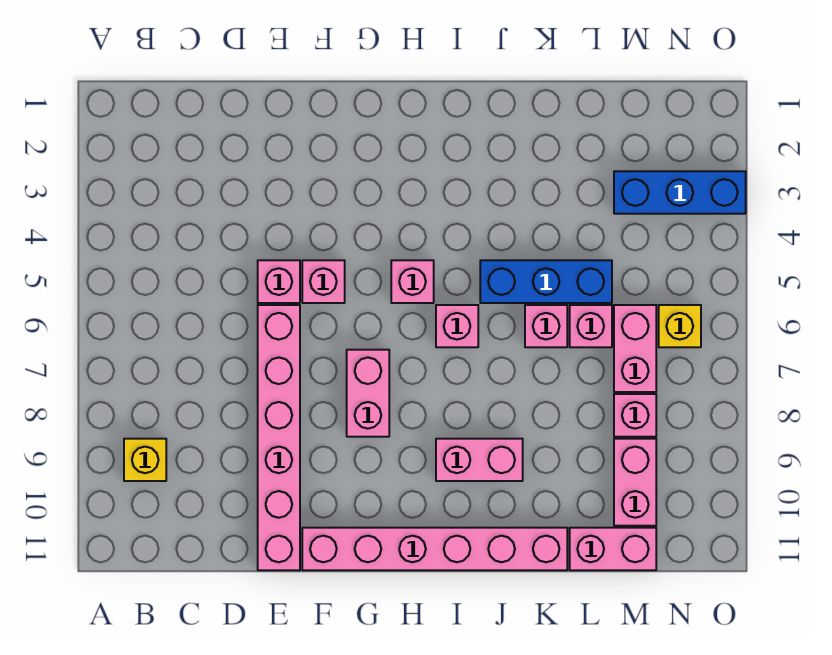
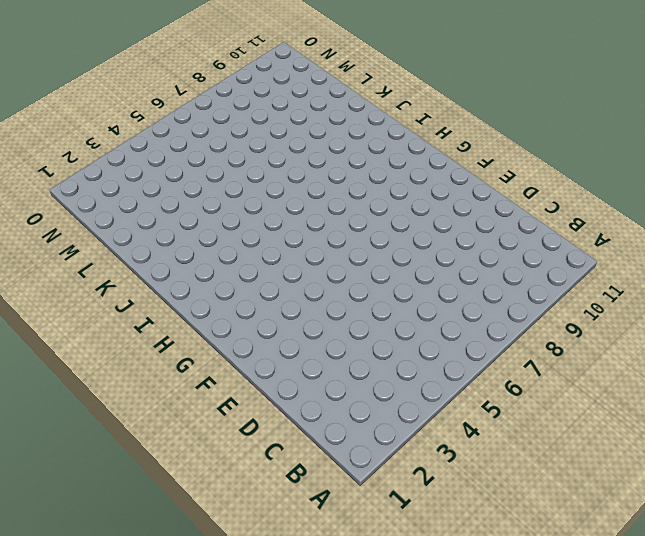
none -> yellow 1x1 brick [124,439,166,481]
none -> pink 1x1 brick [258,260,300,303]
none -> pink 1x6 brick [258,305,300,570]

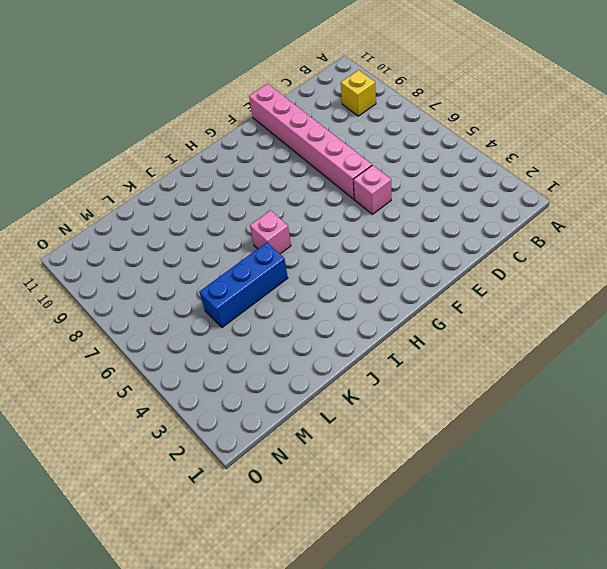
none -> pink 1x1 brick [302,260,345,303]
none -> pink 1x6 brick [302,528,567,570]
none -> pink 1x2 brick [347,350,389,437]

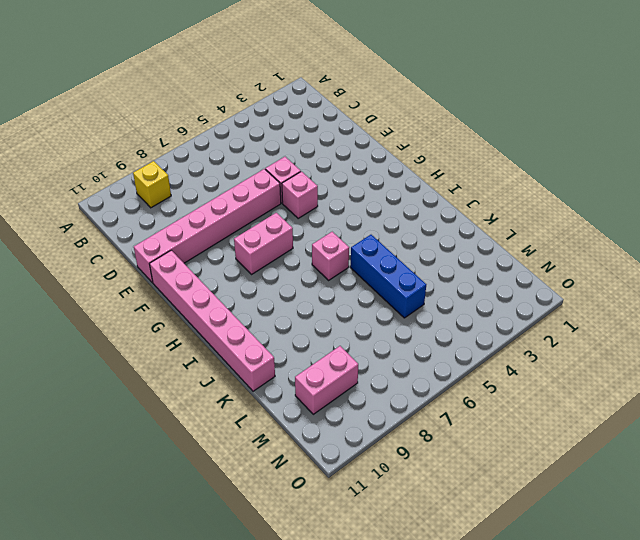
none -> pink 1x1 brick [391,260,434,303]
none -> pink 1x2 brick [436,439,523,481]
none -> pink 1x1 brick [525,305,567,347]

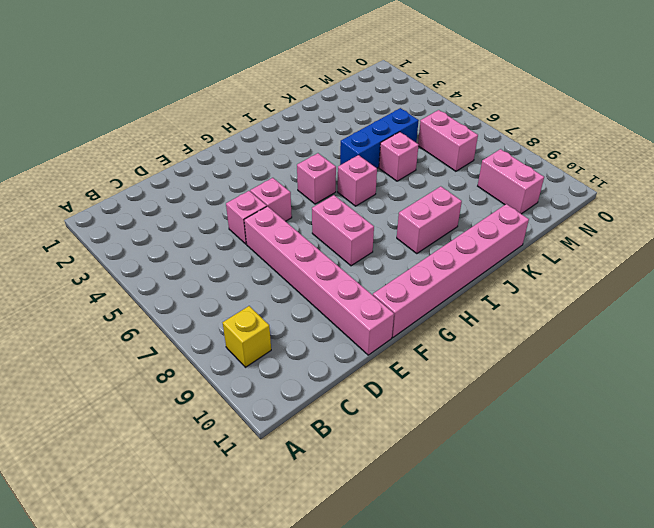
none -> pink 1x1 brick [570,305,612,347]
none -> pink 1x2 brick [570,528,656,570]
none -> blue 1x3 brick [614,171,746,214]

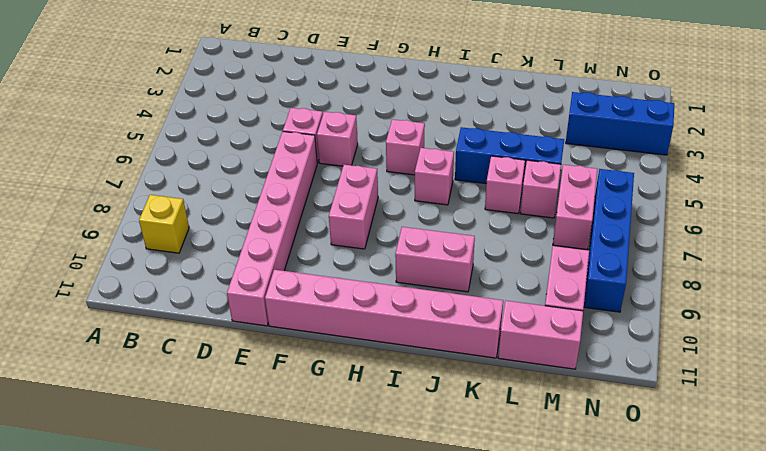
blue 1x4 brick [584,169,634,312] -> yellow 1x1 brick [659,305,701,347]
none -> pink 1x1 brick [614,394,656,437]

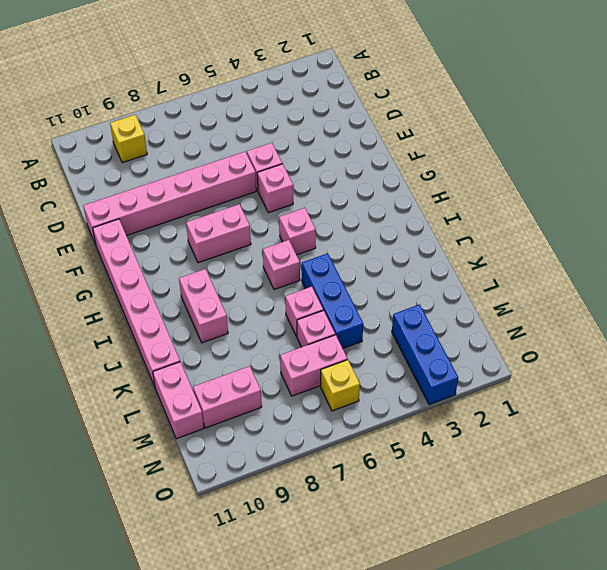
none -> pink 1x1 brick [614,394,656,437]

